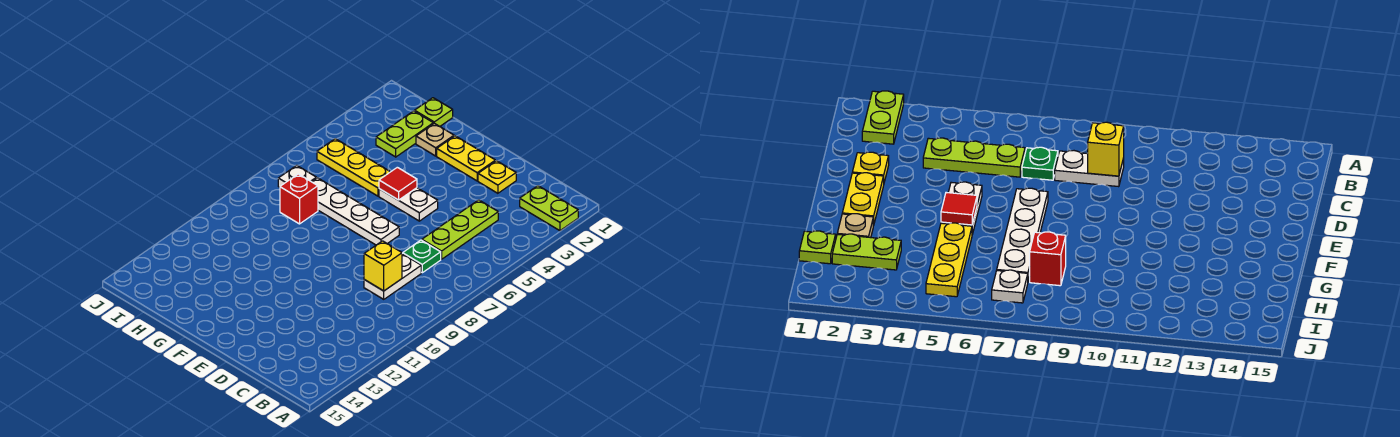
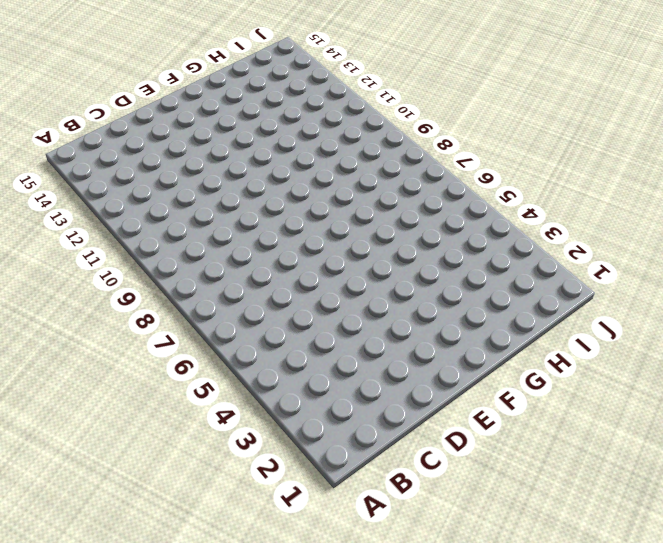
none -> lime 1x2 plate [520,186,578,231]
none -> lime 1x3 plate [422,200,498,259]
none -> green 1x1 plate [402,240,441,273]

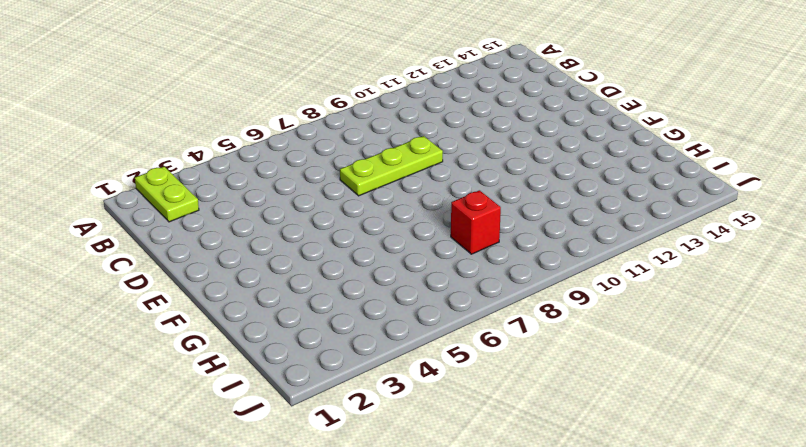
lime 1x3 plate [340,136,443,196] -> lime 1x3 plate moved to [422,200,498,259]
none -> green 1x1 plate [402,240,441,273]
none -> white 1x2 plate [364,254,421,299]
none -> yellow 1x1 plate [478,161,516,193]

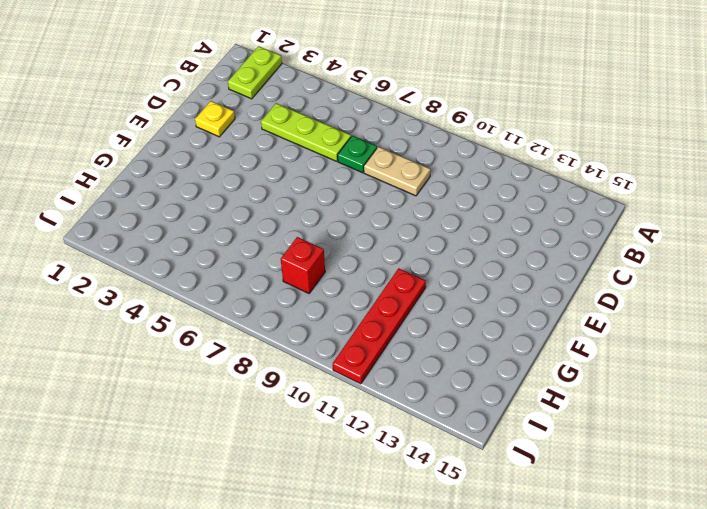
tan 1x2 plate [364,147,430,196] -> white 1x2 plate [364,254,421,299]
red 1x4 plate [333,268,426,384] -> none
none -> yellow 1x2 plate [437,136,495,181]
none -> white 1x2 plate [379,188,438,221]
none -> white 1x4 plate [312,178,399,245]

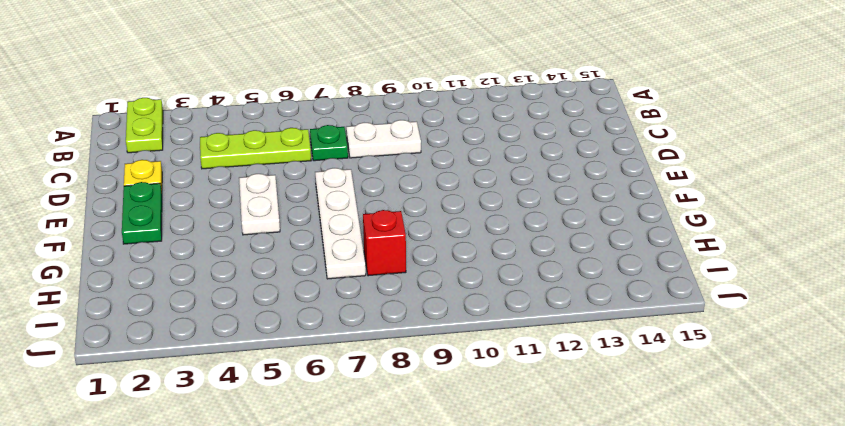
green 1x2 plate [122,182,162,244] -> yellow 1x2 plate [437,136,495,181]
none -> tan 1x1 plate [416,123,454,156]
none -> yellow 1x3 plate [317,139,390,196]
none -> lime 1x1 plate [415,98,453,127]

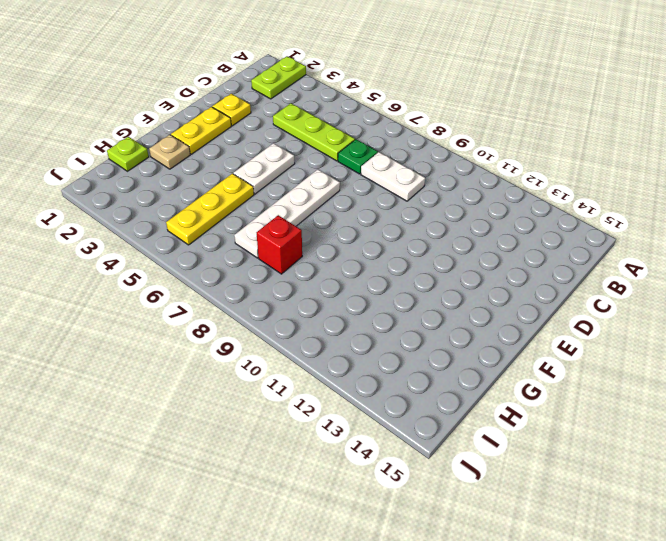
none -> lime 1x2 plate [376,111,433,157]
none -> white 1x1 plate [278,165,316,187]
none -> yellow 1x1 brick [364,241,402,291]

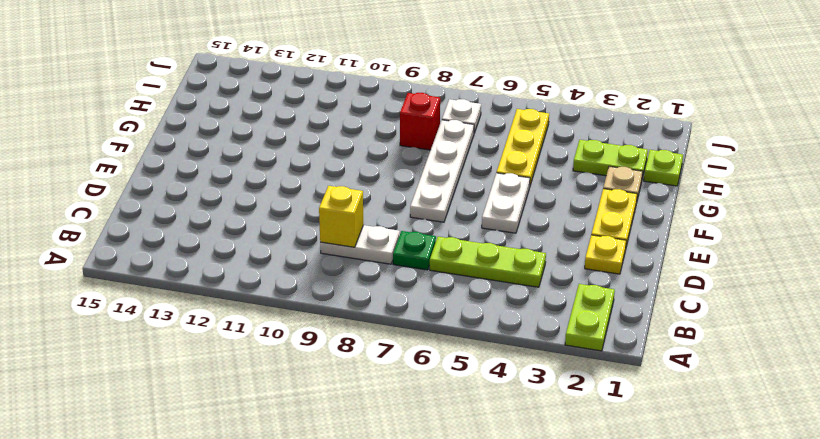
none -> red 1x1 tile [379,167,417,200]

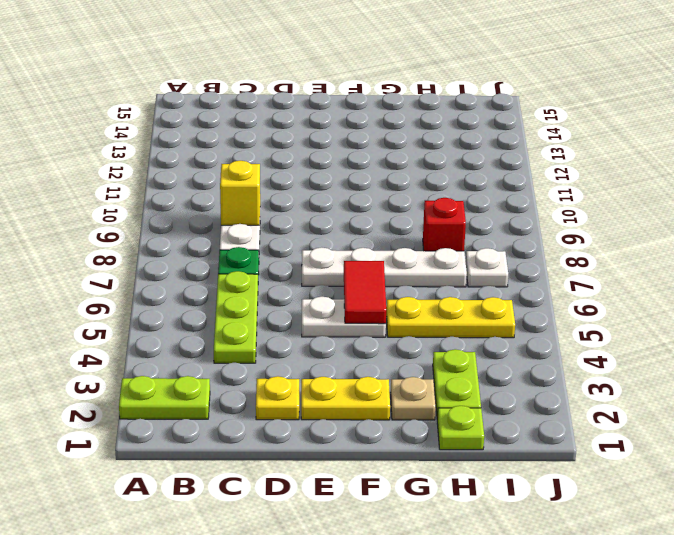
red 1x2 tile [344,261,386,324] -> red 1x1 tile [379,167,417,200]

